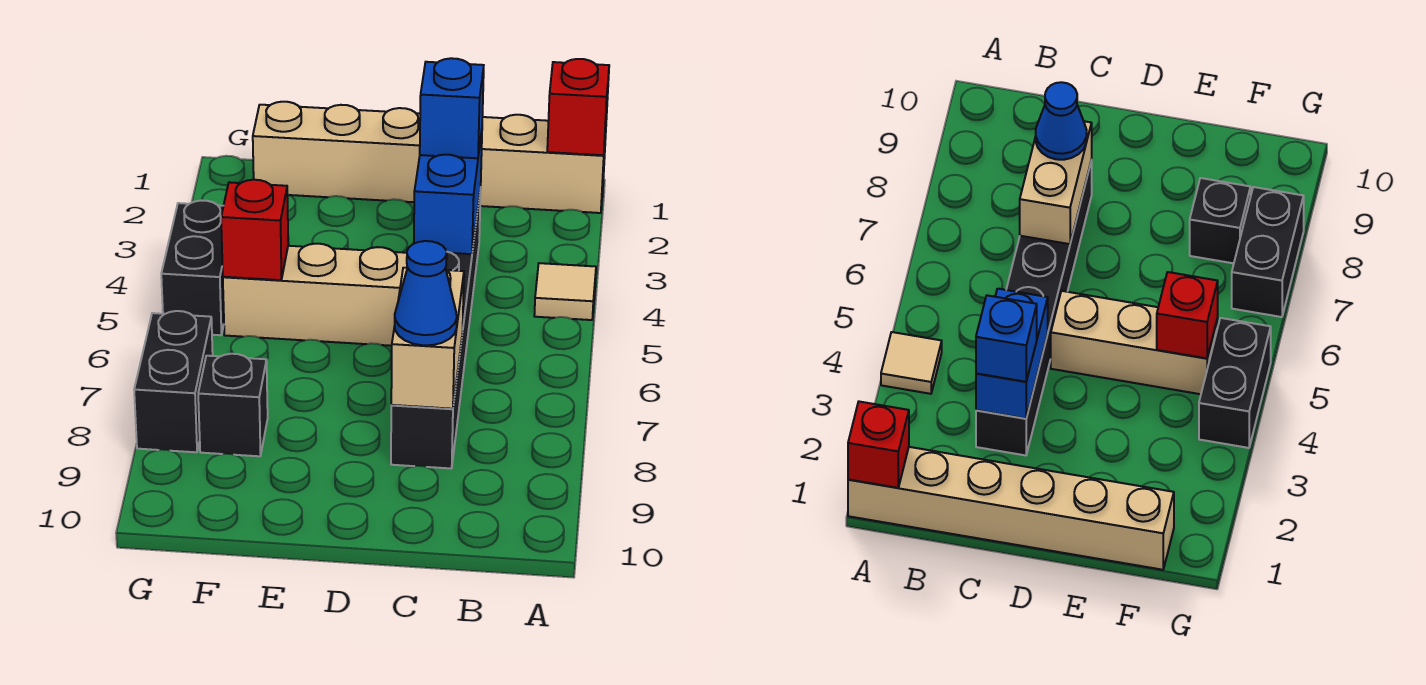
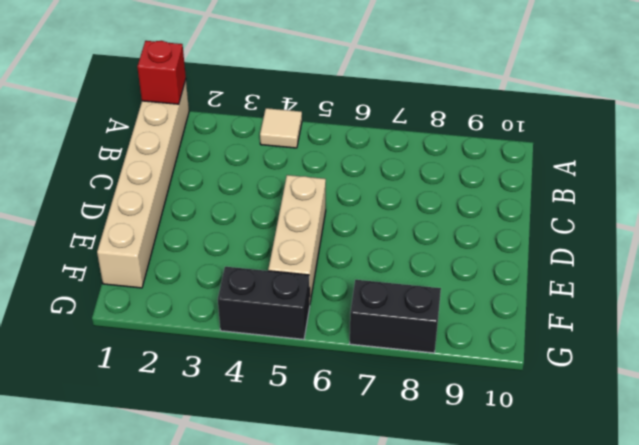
none -> black 1x6 brick [391,188,481,468]
none -> black 1x1 brick [198,354,268,456]
none -> blue 1x2 brick [414,132,482,254]

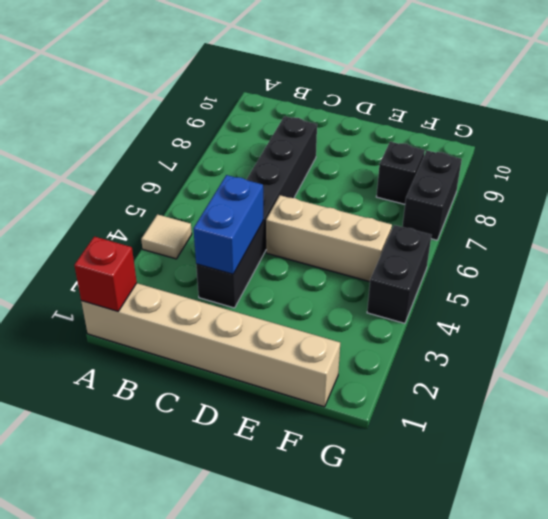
none -> tan 1x2 brick [391,268,464,409]
none -> red 1x1 brick [221,180,288,280]
none -> blue 1x1 brick [420,58,484,158]

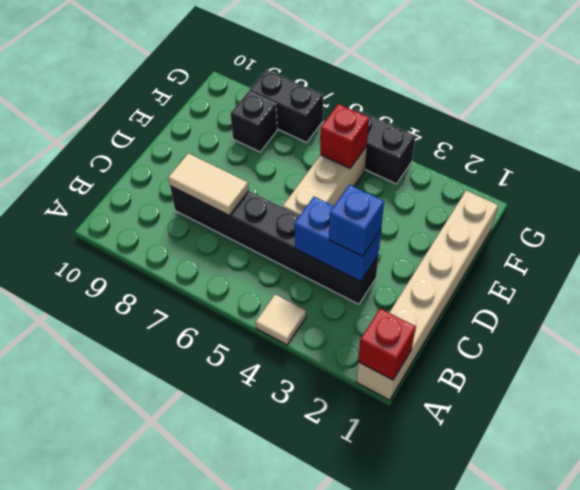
tan 1x2 tile [168,153,249,216] -> tan 1x2 brick [391,268,464,409]
none -> blue 1x1 cone [395,241,457,345]

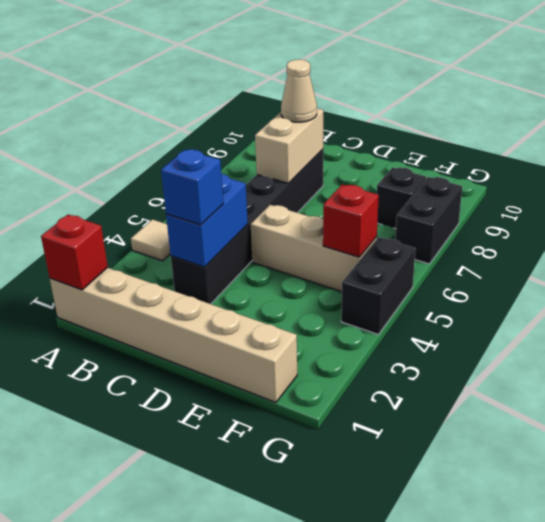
tan 1x1 cone [281,60,317,122] -> blue 1x1 cone [395,241,457,345]

